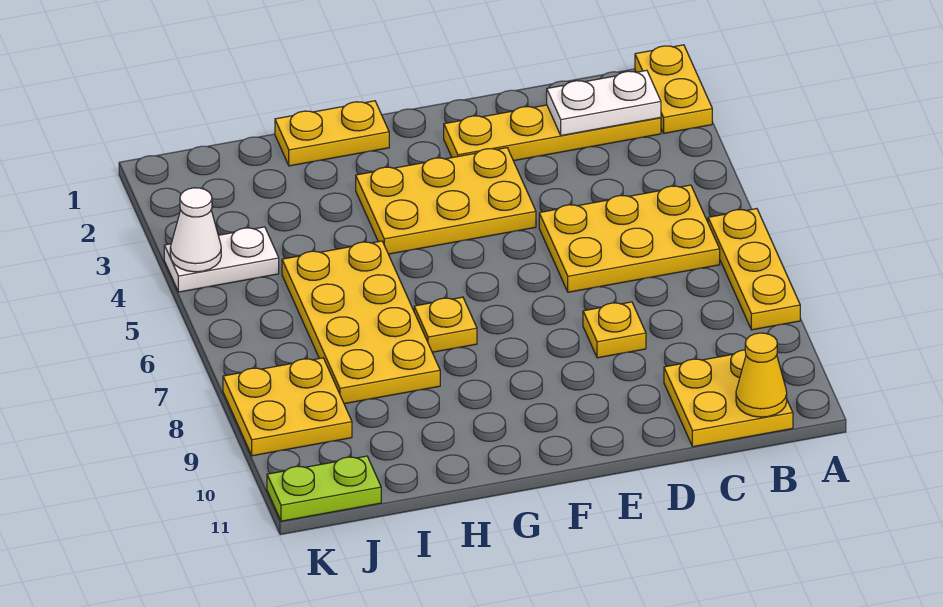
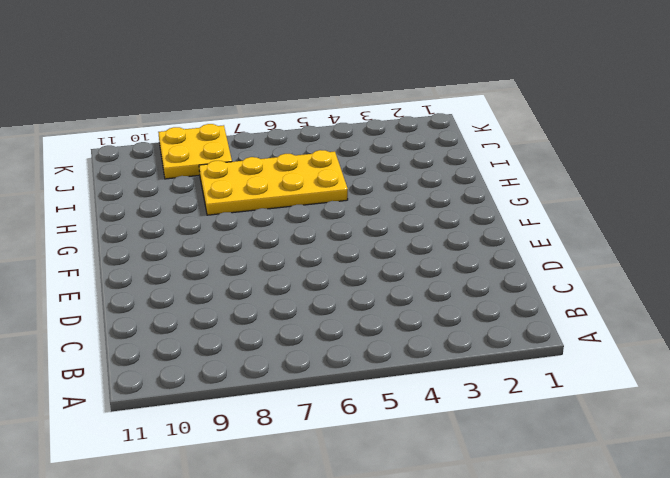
none -> yellow 1x2 plate [635,45,712,133]
none -> yellow 1x3 plate [708,209,800,330]
none -> yellow 1x4 plate [444,105,661,161]

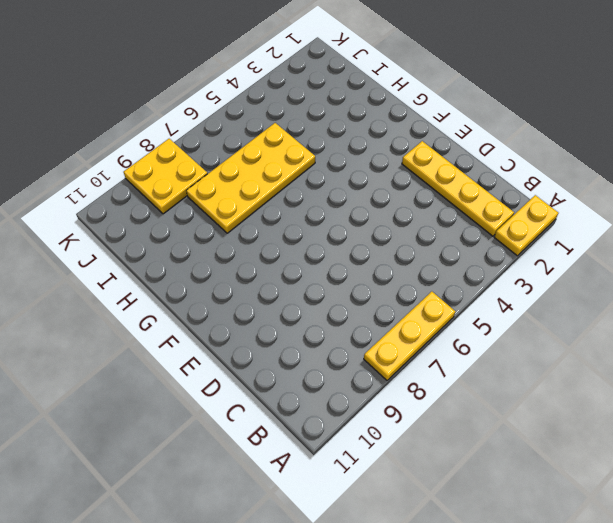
none -> yellow 2x3 plate [539,185,720,292]
none -> yellow 2x2 plate [664,350,793,447]
none -> yellow 1x1 plate [583,302,646,358]

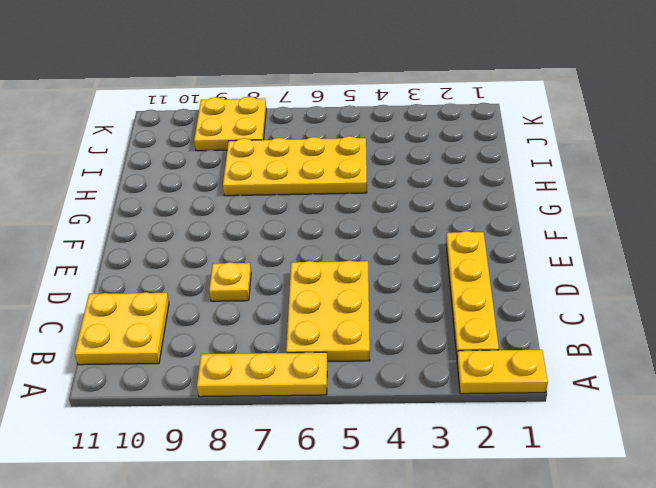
none -> yellow 2x3 plate [356,148,536,254]
none -> yellow 1x2 plate [275,101,389,166]
none -> yellow 1x1 plate [414,297,477,352]

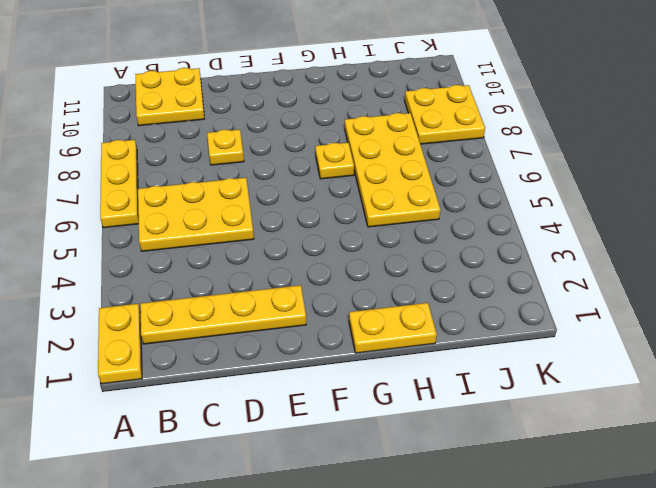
none -> yellow 2x3 plate [356,148,536,254]
none -> white 1x2 plate [164,227,279,292]
none -> lime 1x2 plate [267,456,381,521]

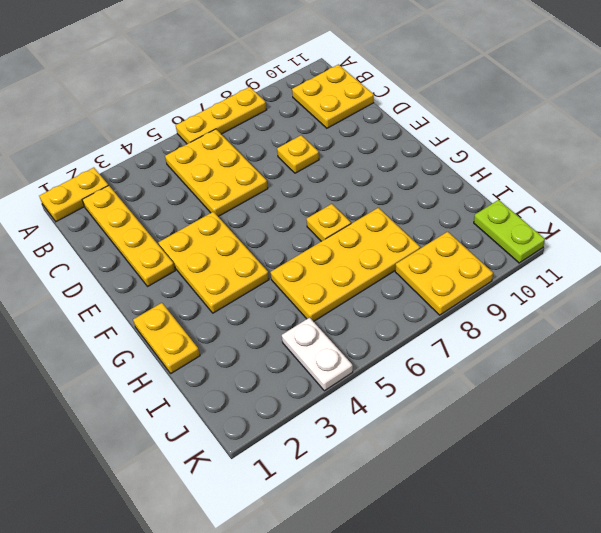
none -> white 1x2 plate [547,70,661,136]
none -> yellow 1x1 cone [736,333,787,417]
none -> white 1x1 cone [170,188,221,272]

